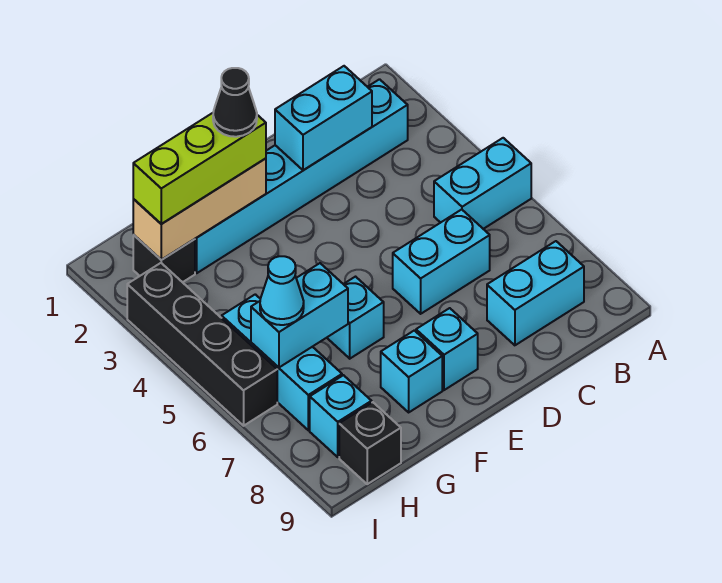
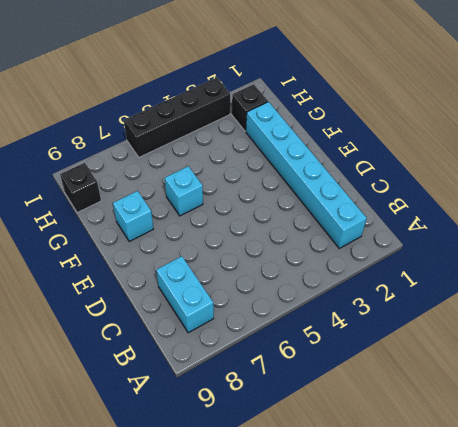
none -> cyan 1x2 brick [434,138,531,229]
none -> cyan 1x2 brick [393,209,490,314]
none -> cyan 1x1 brick [416,308,478,390]

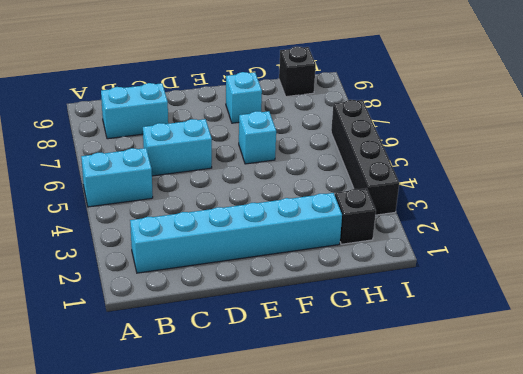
none -> cyan 1x1 brick [416,308,478,390]
none -> cyan 1x3 brick [222,294,342,430]
none -> cyan 1x1 brick [310,375,372,457]

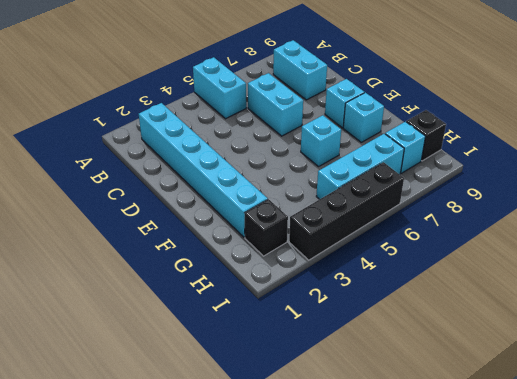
none -> cyan 1x2 brick [275,66,372,170]
none -> tan 1x3 brick [133,158,266,260]
none -> cyan 1x2 brick [251,263,348,367]

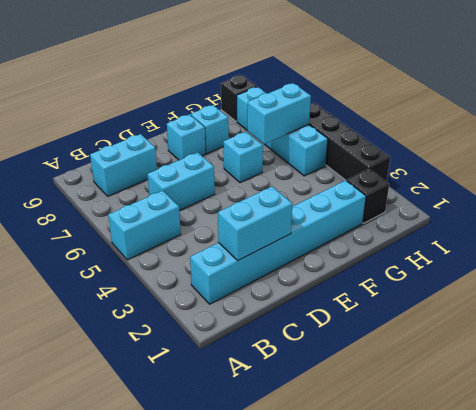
none -> tan 1x3 brick [133,158,266,260]
none -> lime 1x3 brick [133,113,266,224]
none -> cyan 1x1 cone [260,256,304,325]

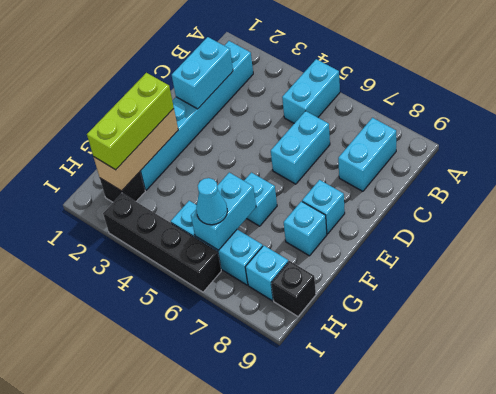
none -> black 1x1 cone [213,68,257,137]

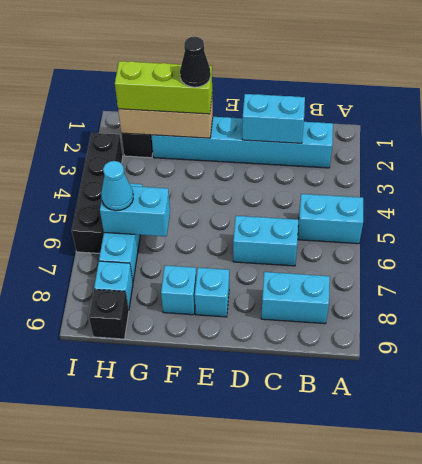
none -> cyan 1x1 brick [327,277,384,359]

